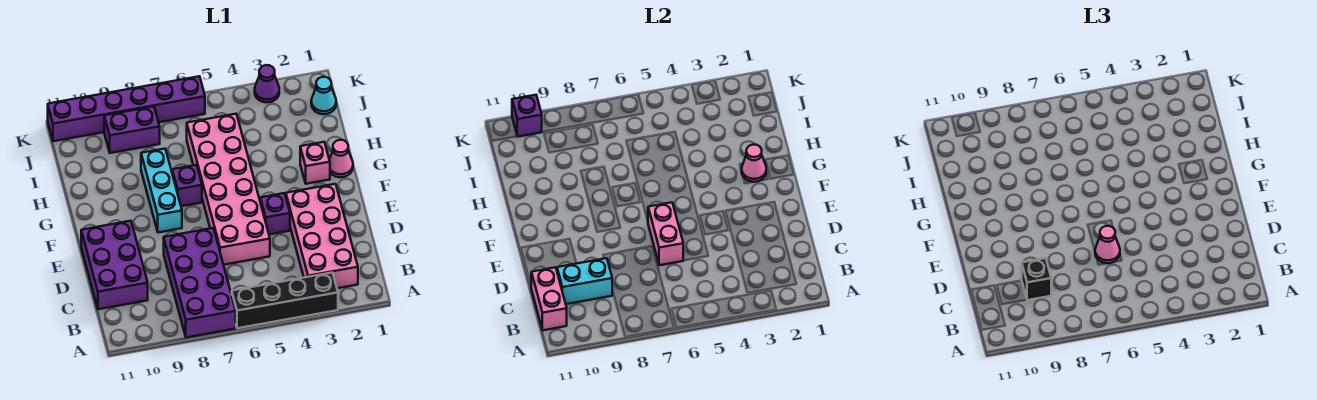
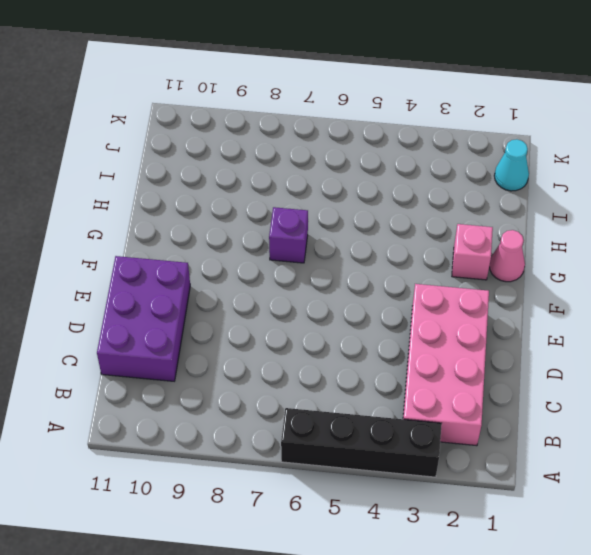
none -> purple 2x4 brick [164,228,236,338]
none -> pink 2x6 brick [187,114,270,265]
none -> purple 1x1 brick [260,193,290,234]

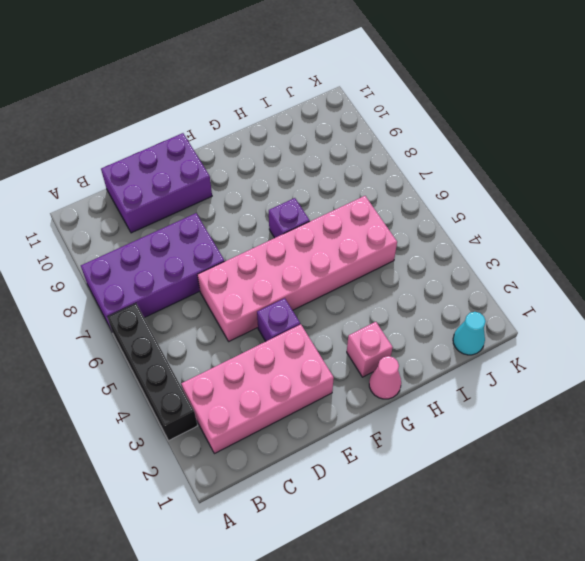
none -> cyan 1x3 brick [141,149,182,232]
none -> purple 1x2 brick [104,107,160,153]
none -> purple 1x1 cone [255,65,279,102]

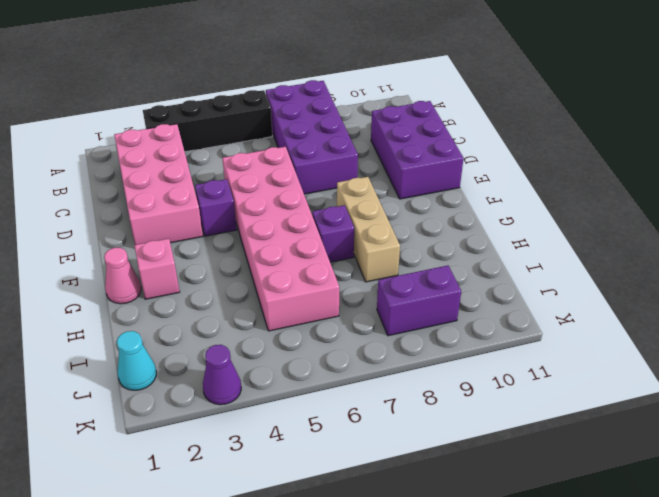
tan 1x3 brick [337,177,400,282] -> cyan 1x3 brick [141,149,182,232]
none -> purple 1x6 brick [48,76,205,141]
none -> pink 1x2 brick [531,267,567,330]
none -> cyan 1x2 brick [557,258,612,304]

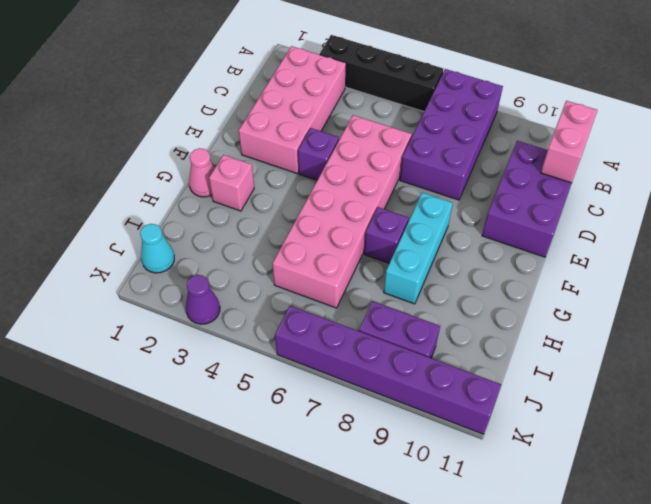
none -> cyan 1x2 brick [557,258,612,304]
none -> pink 1x2 brick [648,202,684,265]
none -> pink 1x1 cone [742,145,766,182]

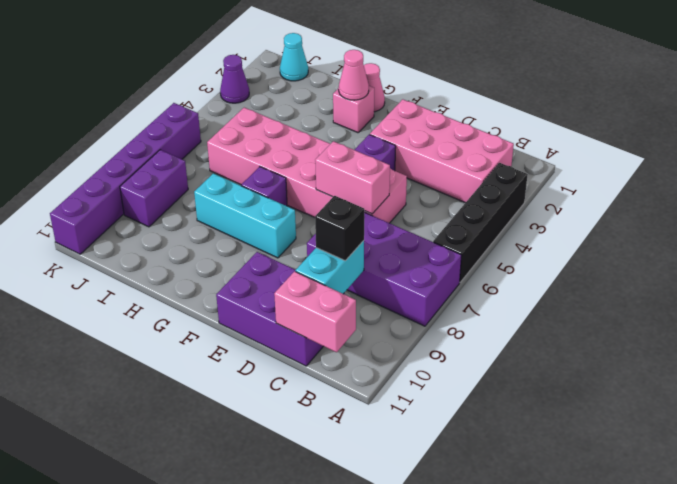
none -> purple 1x1 brick [512,95,542,137]
none -> pink 1x1 cone [1095,226,1120,263]

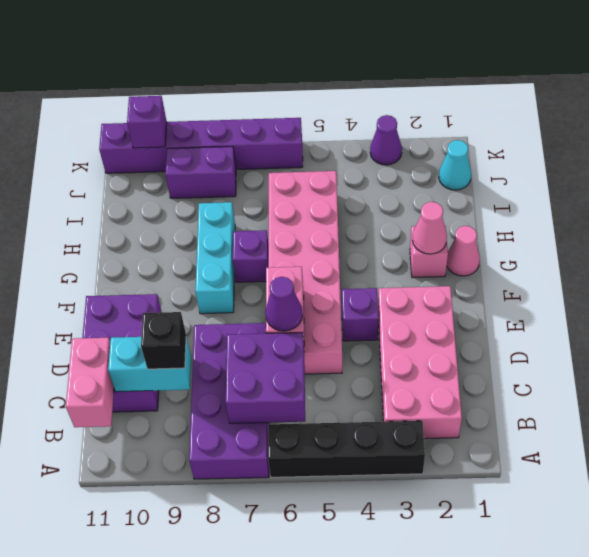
purple 2x2 brick [225,332,305,423] -> none
purple 1x1 cone [265,277,303,331] -> pink 1x1 cone [1095,226,1120,263]

